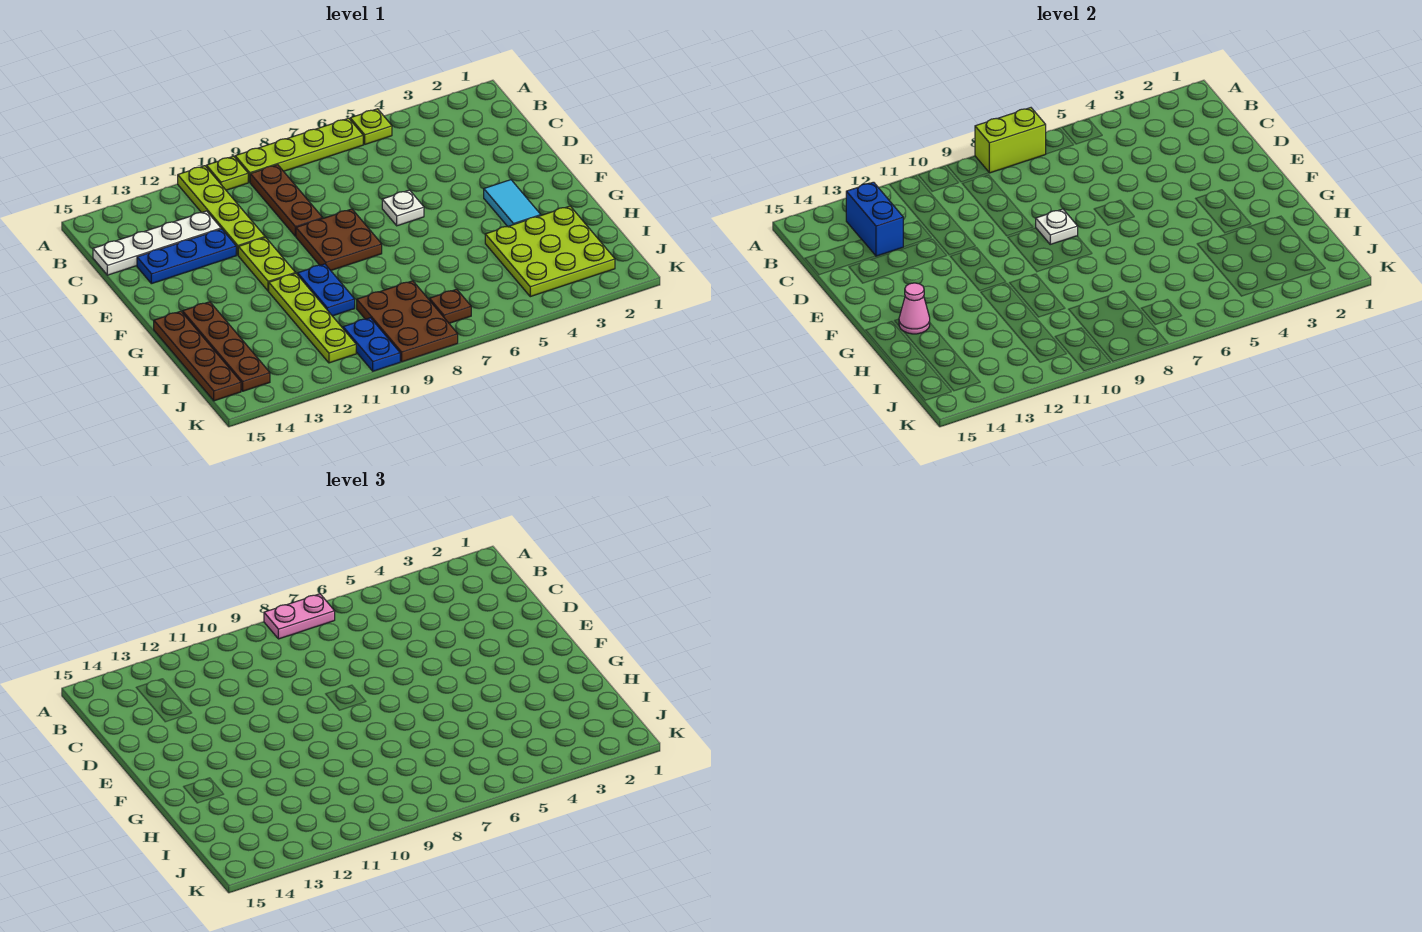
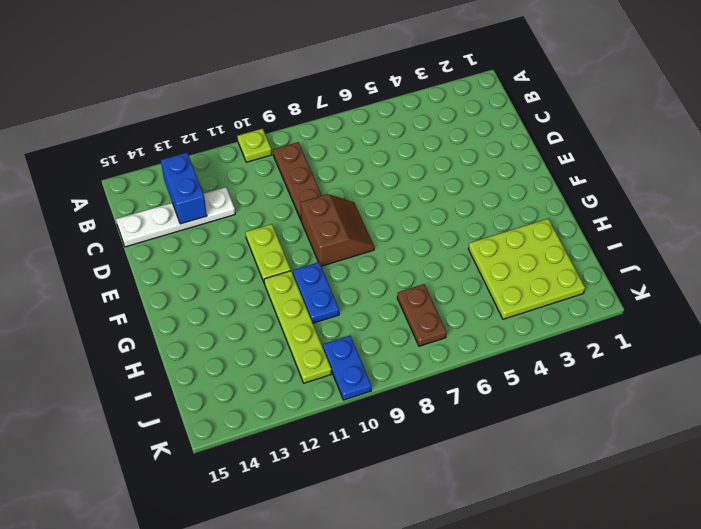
brown 2x2 slope [301,194,374,266] -> brown 2x2 plate [296,209,382,270]
brown 1x2 plate [397,284,447,346] -> brown 1x1 plate [429,289,471,323]
none -> lime 1x1 plate [350,109,392,144]
none -> lime 1x4 plate [235,118,363,182]
none -> lime 1x4 plate [178,166,265,255]

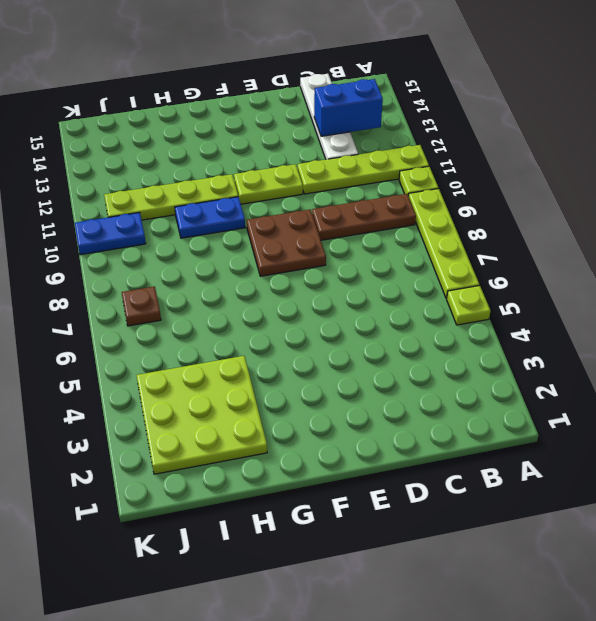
none -> blue 1x3 plate [137,229,236,284]
none -> white 1x1 plate [382,190,424,226]
none -> cyan 1x2 tile [484,180,541,226]

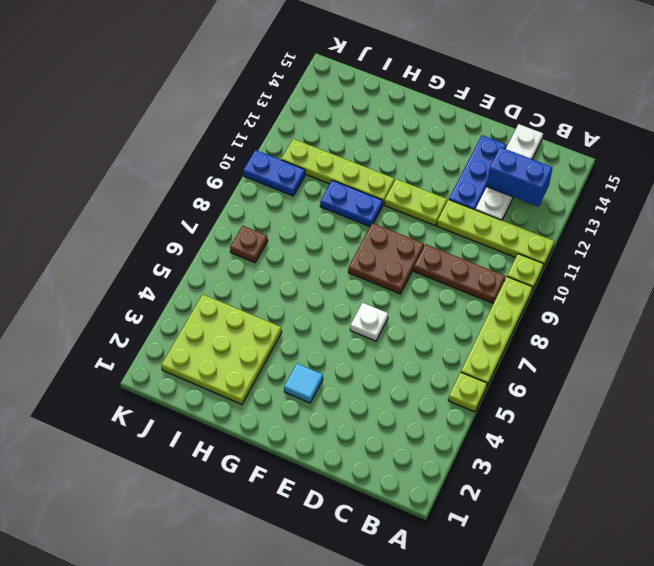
cyan 1x1 tile [284,364,323,403] -> cyan 1x2 tile [484,180,541,226]
none -> brown 1x4 plate [183,302,270,391]
none -> brown 1x4 plate [154,311,241,401]
none -> brown 2x3 plate [357,281,458,362]

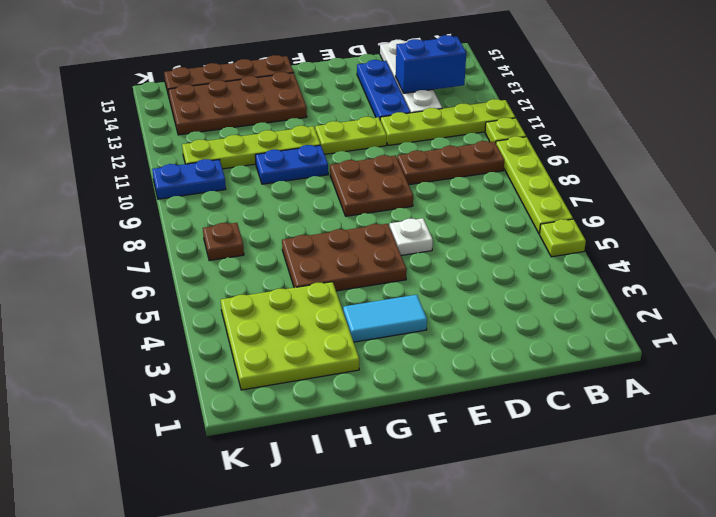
brown 2x3 plate [282,224,407,291] -> brown 2x3 plate moved to [357,281,458,362]
brown 2x4 plate [168,72,307,135] -> brown 1x4 plate [183,302,270,391]
none -> lime 1x2 brick [975,108,1046,173]
none -> white 1x1 plate [1036,209,1078,244]
none -> pink 1x1 cone [899,283,930,334]

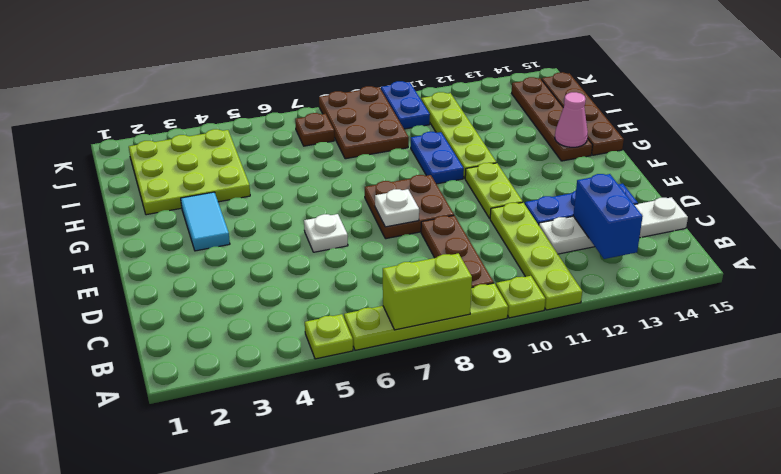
none -> pink 1x2 plate [264,594,335,639]

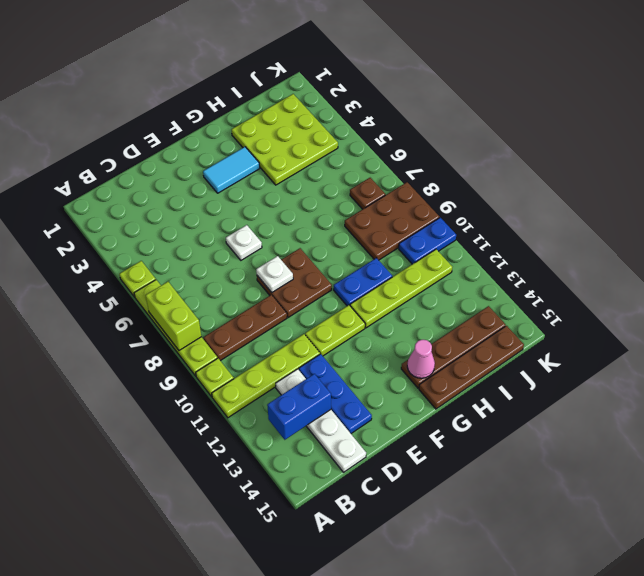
none -> pink 1x2 plate [264,594,335,639]

